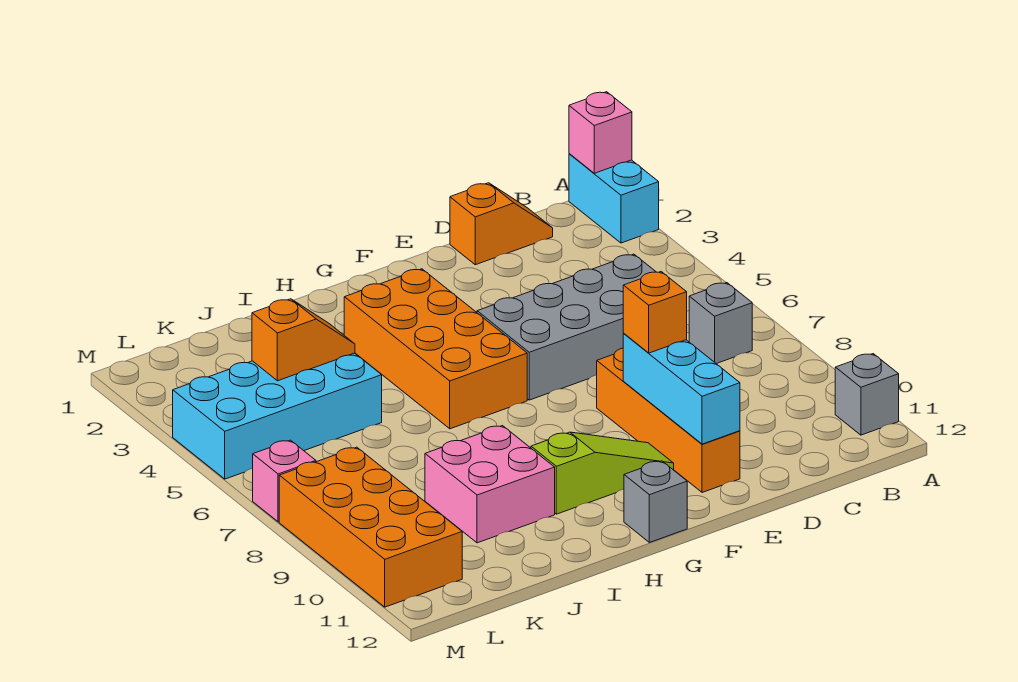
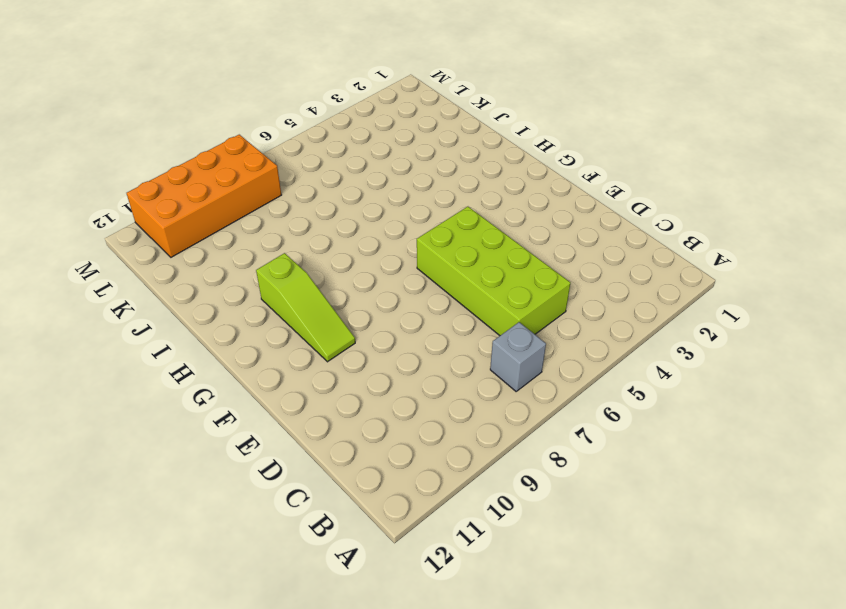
lime 2x4 brick [417,207,570,336] -> grey 2x4 brick [477,254,656,400]
none -> cyan 1x2 brick [569,154,659,243]
none -> grey 1x1 brick [835,354,899,435]
none -> orange 1x2 slope [450,183,553,265]

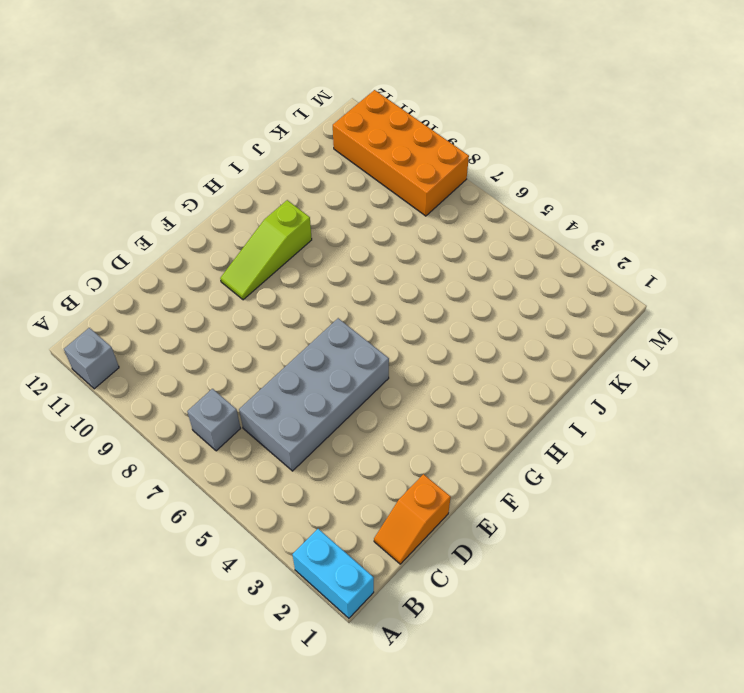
none -> orange 1x4 brick [597,348,740,493]
none -> orange 2x4 brick [344,269,527,429]
none -> grey 1x1 brick [624,461,687,543]

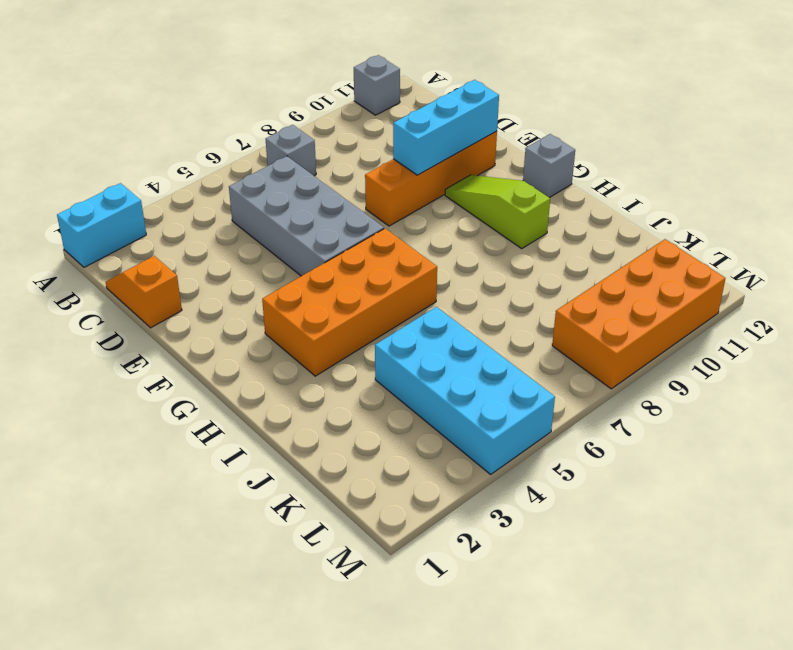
none -> pink 2x2 brick [425,426,555,543]
none -> pink 1x1 brick [253,440,316,522]
none -> pink 1x1 brick [569,92,632,173]

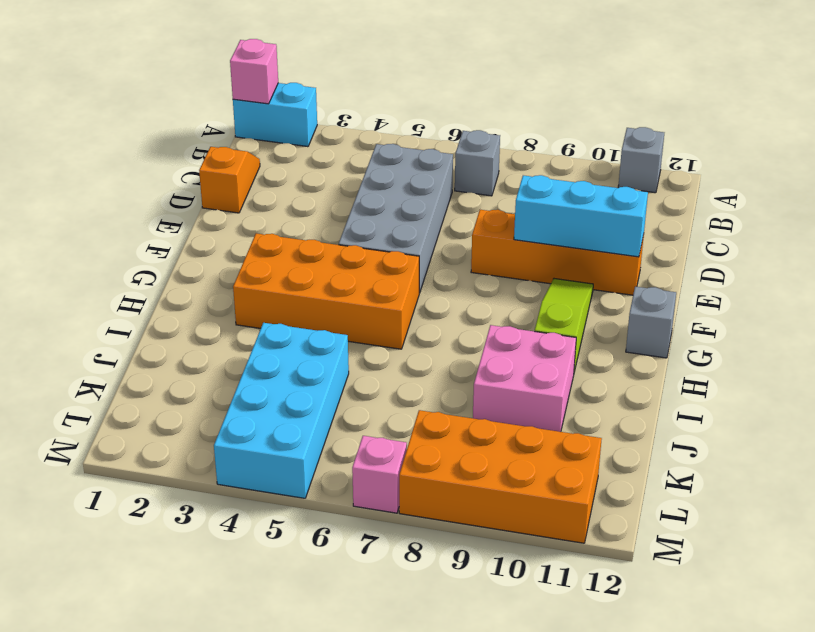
none -> orange 1x2 slope [252,299,355,381]
none -> orange 1x1 brick [623,272,687,353]

